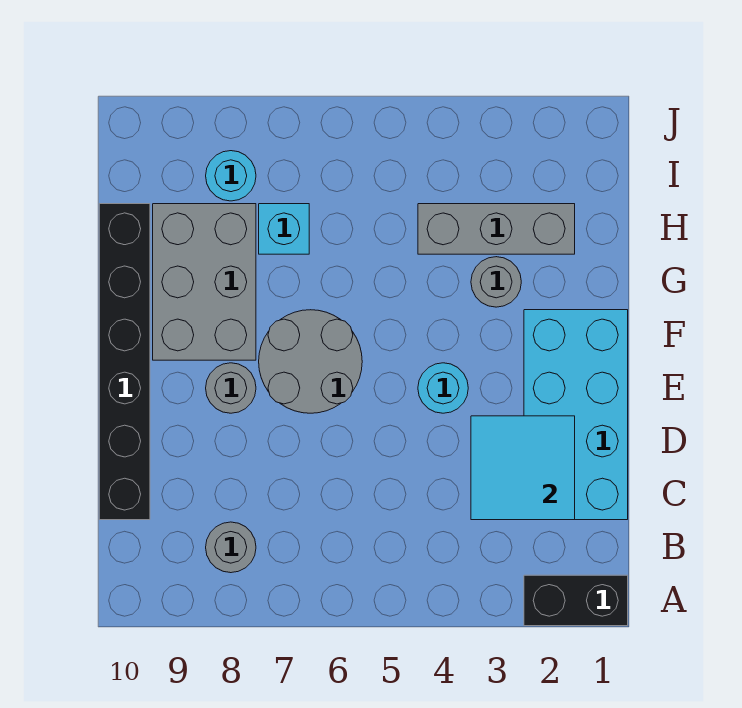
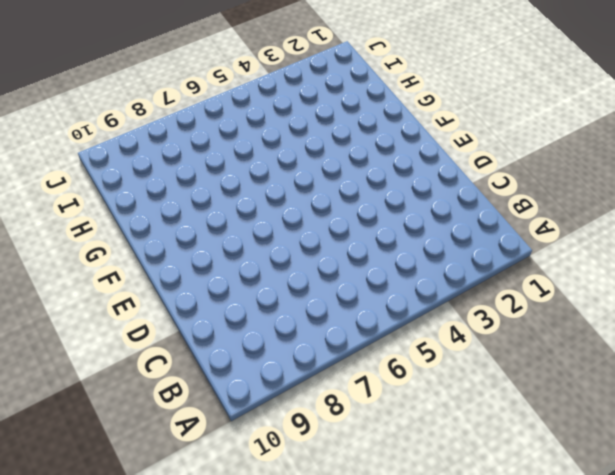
none -> black 1x2 brick [524,575,628,626]
none -> grey 1x1 round brick [206,522,256,573]
none -> cyan 2x4 brick [524,310,628,520]

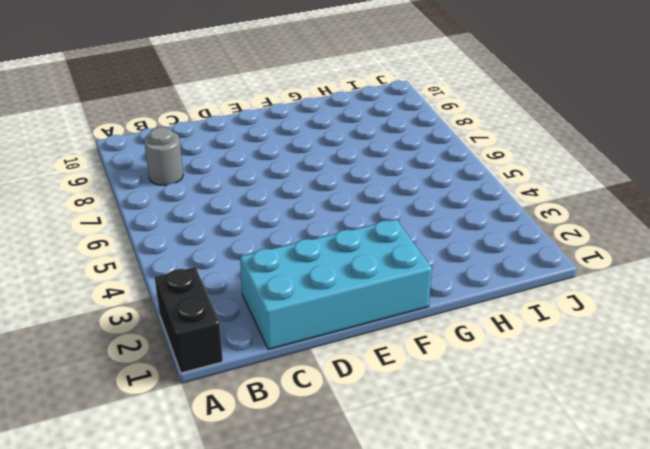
none -> black 1x6 brick [99,204,150,520]
none -> cyan 1x1 round brick [418,363,468,413]
none -> grey 2x2 round brick [259,310,362,413]

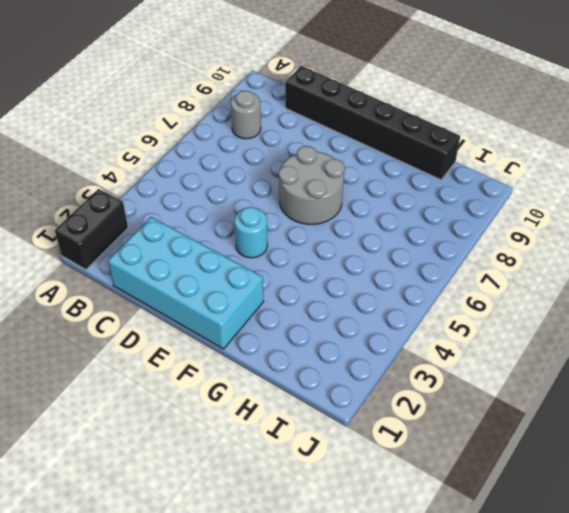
none -> grey 1x1 round brick [206,363,256,413]
none -> grey 2x3 brick [153,204,256,360]
none -> grey 1x1 round brick [471,257,521,307]

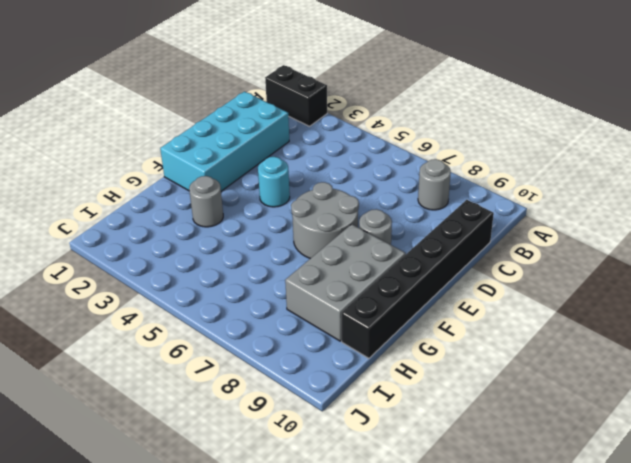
none -> grey 1x3 brick [418,204,575,254]
none -> cyan 1x1 brick [259,204,309,254]
none -> cyan 1x1 round brick [206,151,256,201]

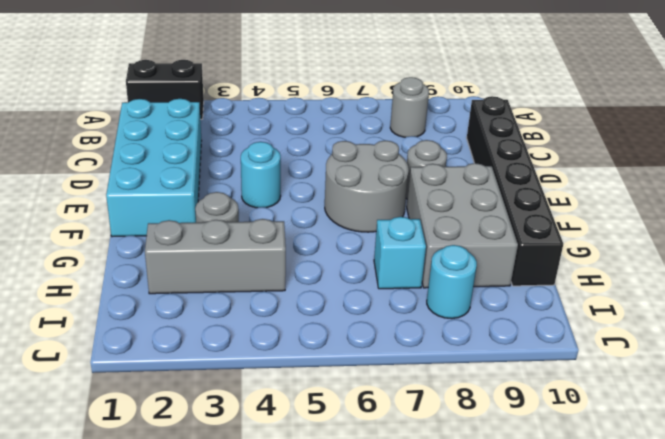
none -> cyan 2x2 tile [471,416,575,520]

